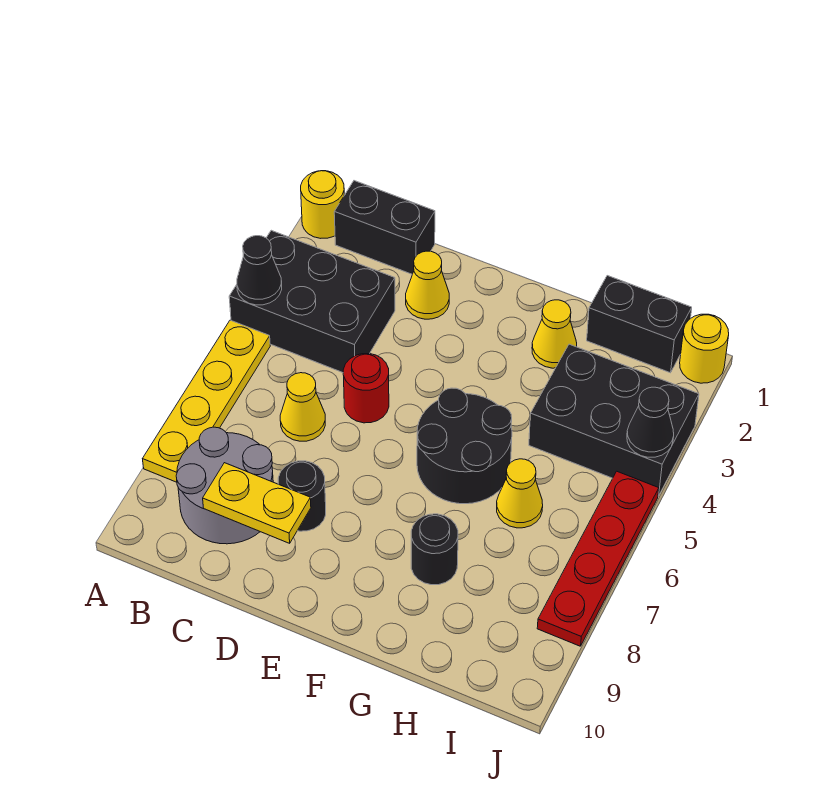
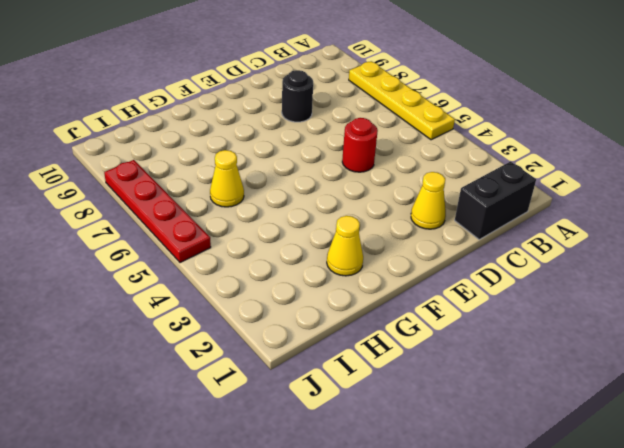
none -> yellow 1x1 round brick [301,171,344,238]
none -> black 2x3 brick [229,230,395,373]
none -> grey 2x2 round brick [176,427,273,544]

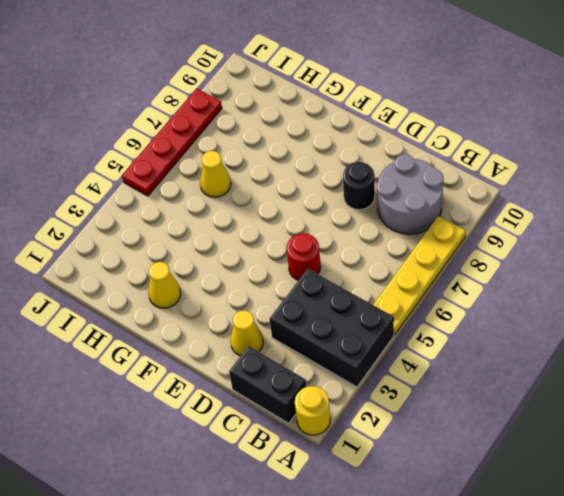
none -> yellow 1x1 cone [280,373,325,441]
none -> black 2x2 round brick [417,388,512,504]
none -> black 1x1 round brick [411,514,458,585]

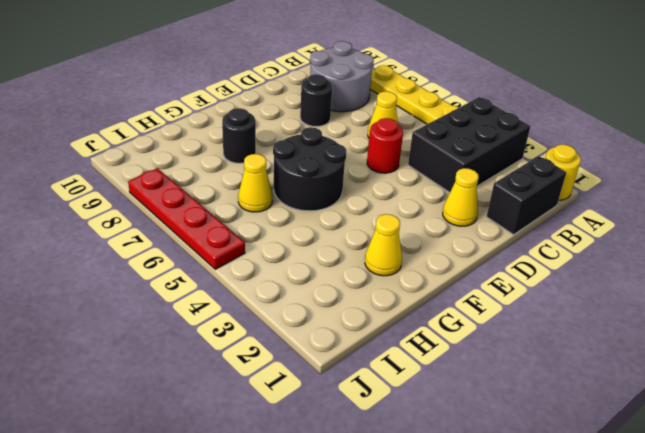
none -> black 1x2 brick [587,276,692,373]
none -> black 2x3 brick [529,344,699,496]
none -> yellow 1x1 round brick [680,314,729,383]

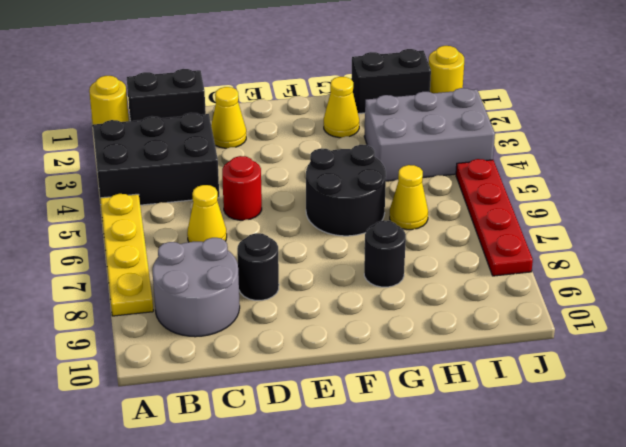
grey 2x3 brick [364,88,495,181] -> black 2x3 brick [529,344,699,496]
none -> black 1x1 cone [237,236,282,305]
none -> yellow 1x2 plate [203,463,311,543]
none -> black 1x1 cone [627,387,674,457]

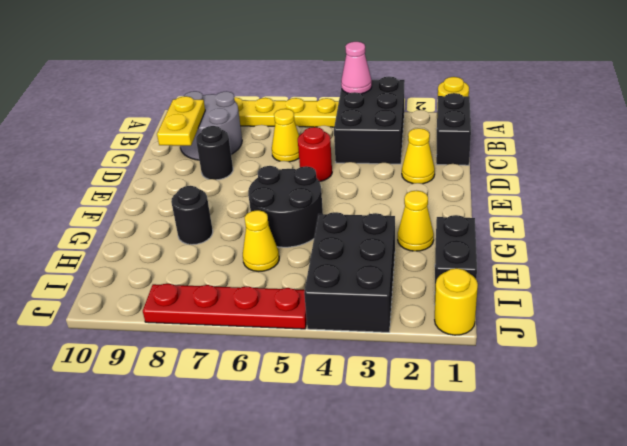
pink 1x1 cone [341,42,372,94] -> black 1x1 cone [237,236,282,305]
none -> black 1x1 cone [627,387,674,457]

